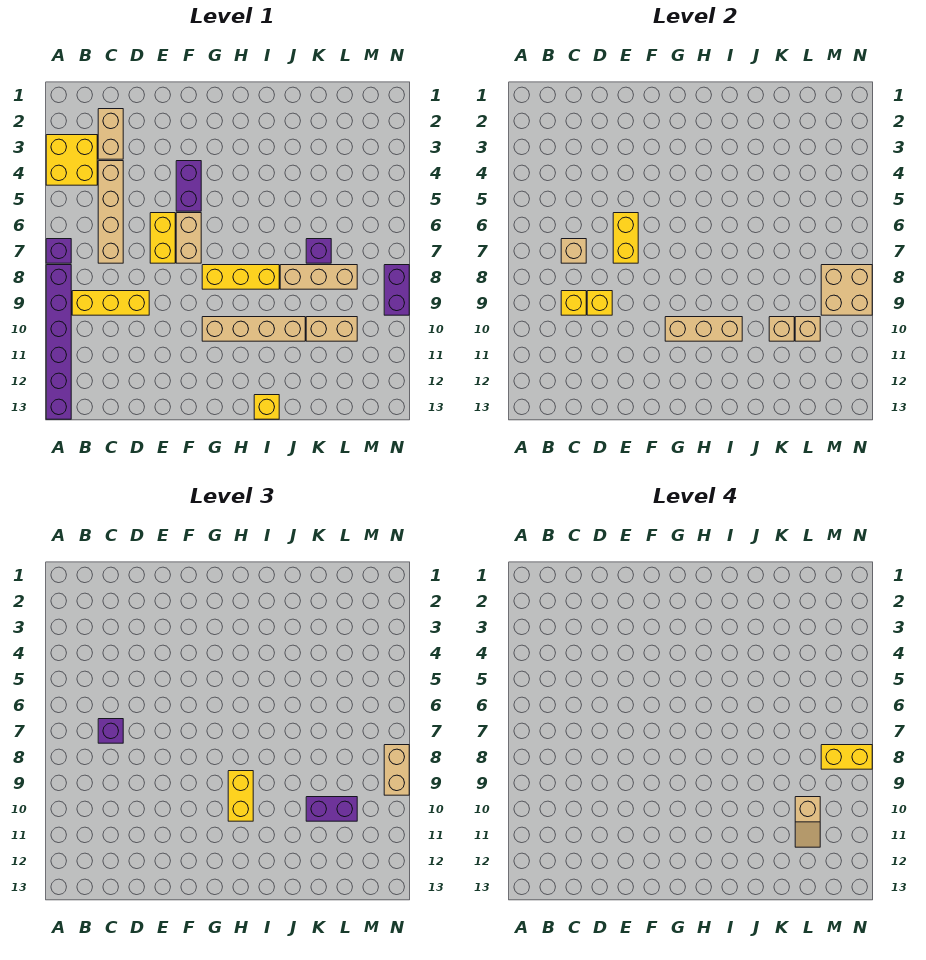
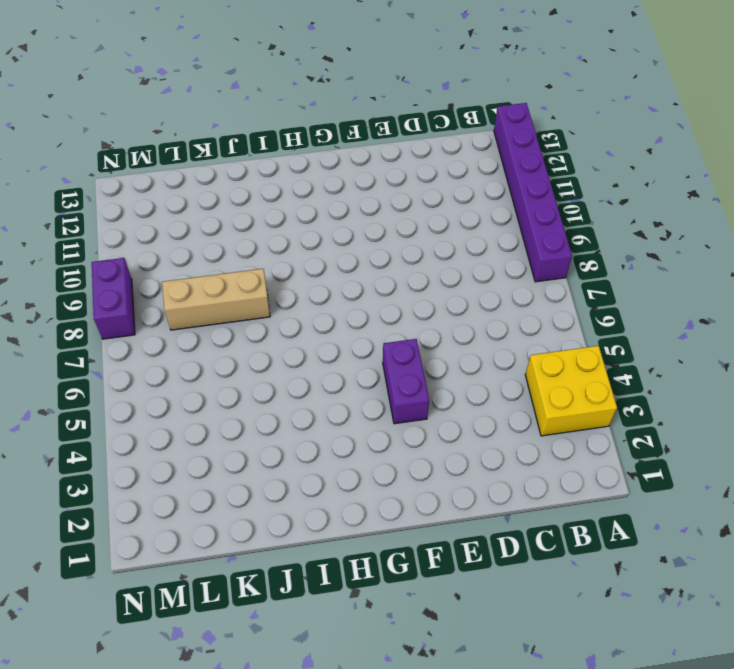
none -> purple 1x1 brick [46,239,71,263]
none -> yellow 1x3 brick [72,291,149,315]
none -> tan 1x2 brick [98,109,123,159]
none -> tan 1x4 brick [98,161,123,263]

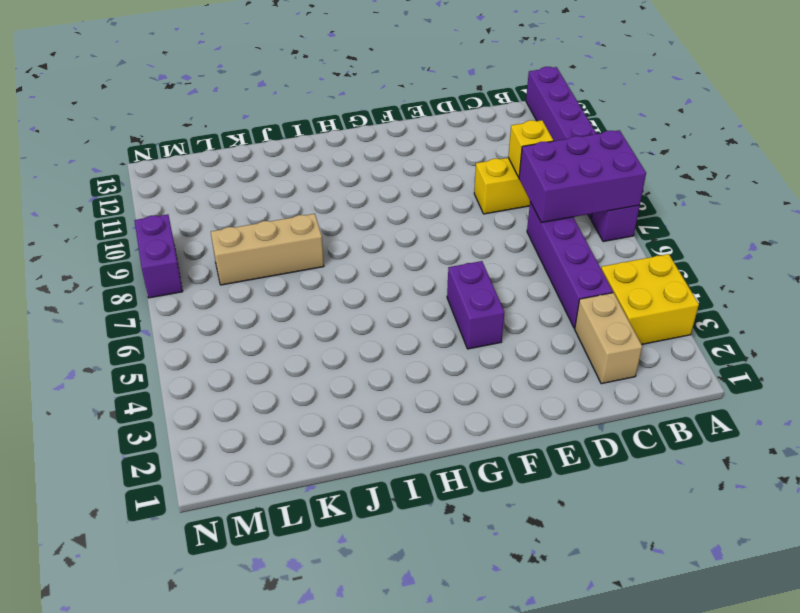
purple 2x3 brick [519,130,646,222] -> tan 1x1 brick [561,239,586,263]
purple 1x4 brick [527,202,613,328] -> tan 1x4 brick [98,161,123,263]
none -> yellow 1x2 brick [150,213,175,263]
none -> tan 1x2 brick [176,213,201,263]
none -> yellow 1x3 brick [202,265,279,289]
none -> tan 1x4 brick [202,317,305,341]

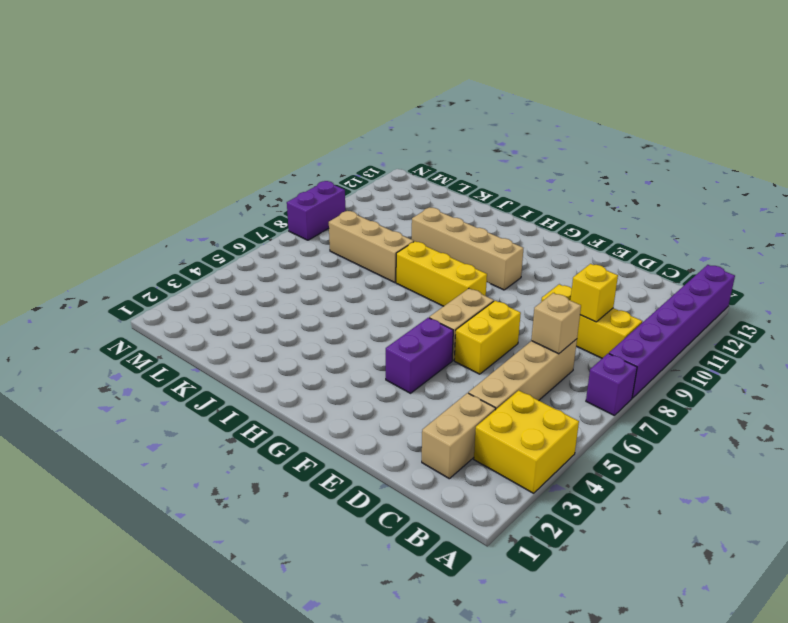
none -> yellow 1x1 brick [254,395,279,419]
none -> purple 1x1 brick [306,239,331,263]
none -> tan 1x2 brick [306,317,357,341]
none -> yellow 1x1 brick [587,291,612,315]

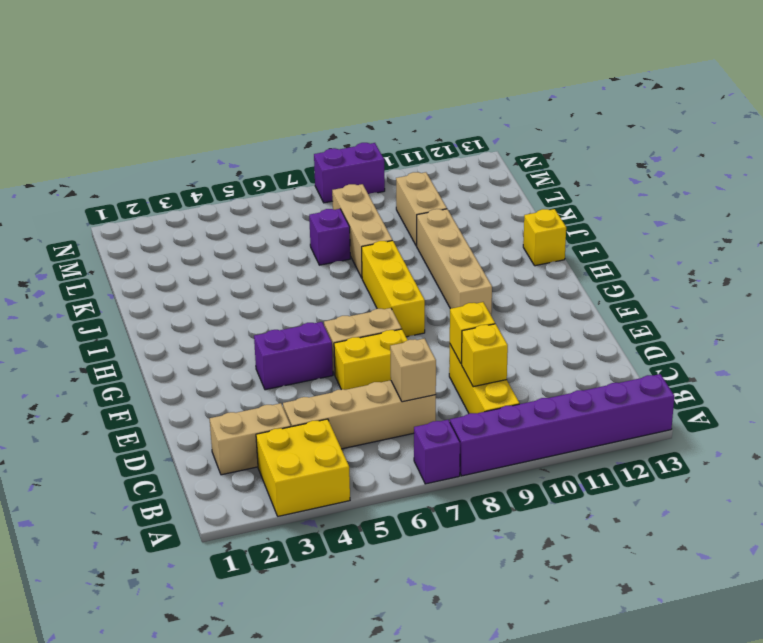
none -> yellow 1x2 brick [613,213,638,263]
none -> tan 1x3 brick [665,317,742,341]
none -> tan 1x1 brick [769,317,794,341]
none -> tan 1x1 brick [795,317,820,341]

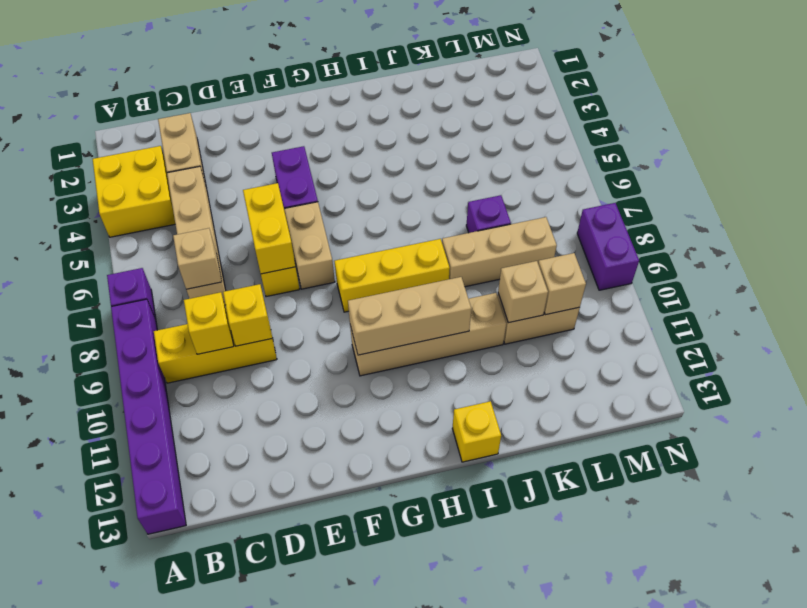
none -> tan 2x2 brick [821,265,872,315]
none -> purple 1x1 brick [98,719,123,743]
none -> yellow 1x2 brick [228,771,253,821]
none -> purple 1x2 brick [306,797,357,821]

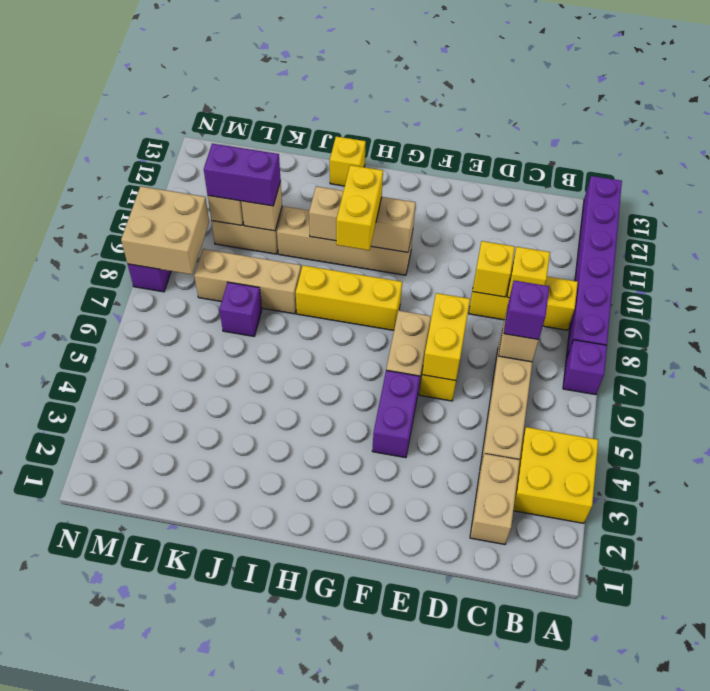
none -> tan 1x2 brick [384,745,409,795]
none -> tan 1x2 slope [795,797,820,847]
none -> yellow 1x2 brick [821,745,872,769]

